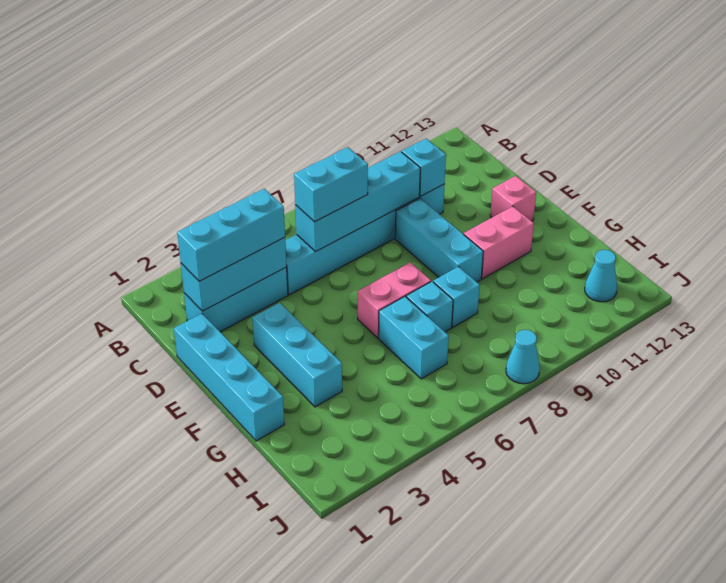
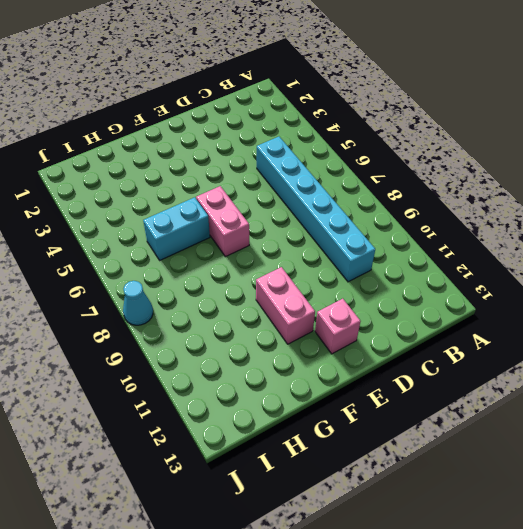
none -> cyan 1x3 brick [184,267,288,332]
none -> cyan 1x4 brick [174,313,284,441]
none -> cyan 1x3 brick [395,198,483,282]

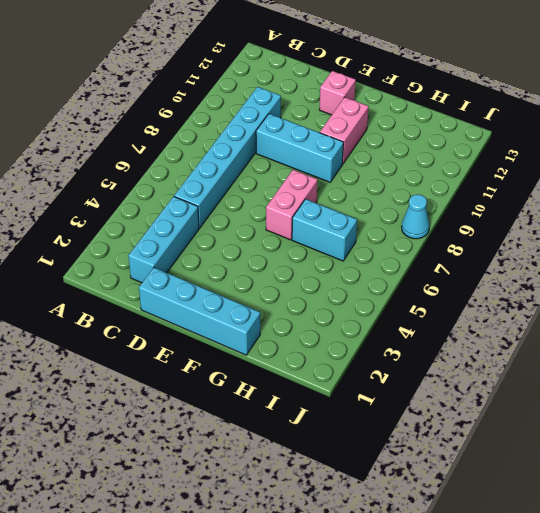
none -> cyan 1x3 brick [252,303,342,407]
none -> cyan 1x1 brick [406,282,453,332]
none -> cyan 1x1 brick [433,267,480,327]

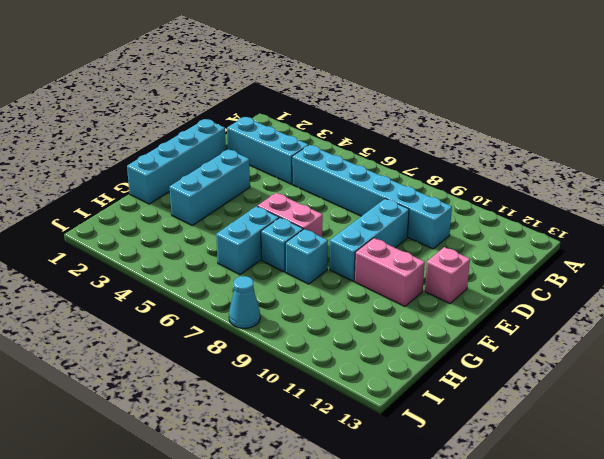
none -> cyan 1x1 cone [585,250,617,302]
none -> cyan 1x3 brick [181,238,287,311]
none -> cyan 1x4 brick [295,152,420,252]

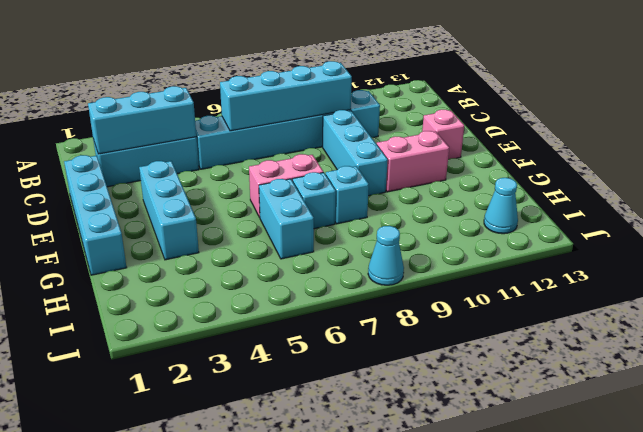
none -> cyan 1x1 brick [402,139,446,196]
none -> cyan 1x3 brick [177,189,285,281]
none -> cyan 1x2 brick [294,147,368,222]

